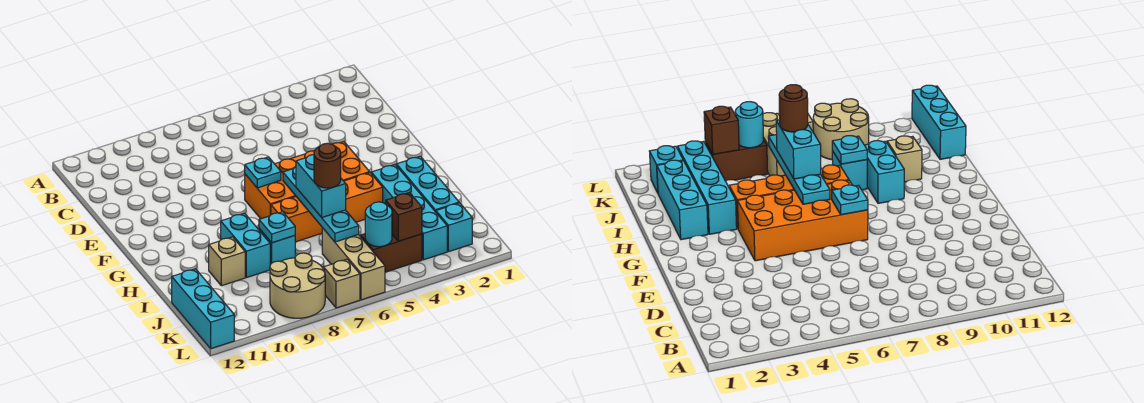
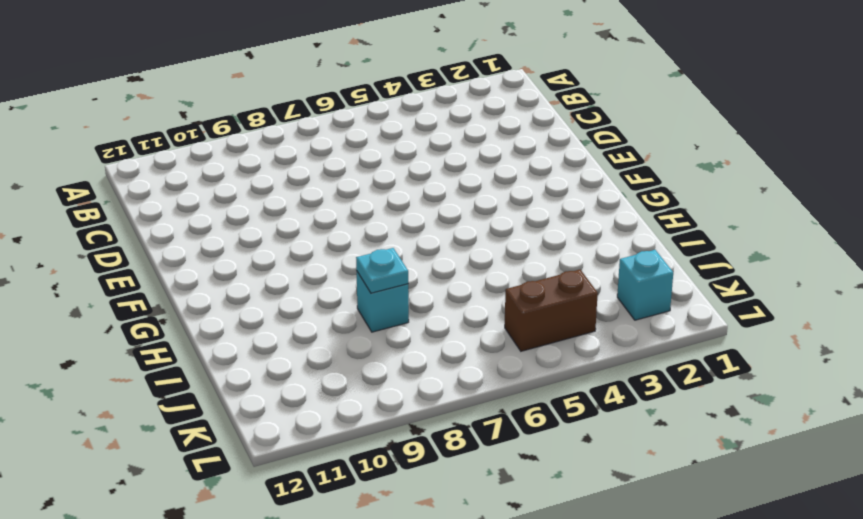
none -> orange 2x4 brick [245,141,370,219]
none -> cyan 1x3 brick [396,156,459,212]
none -> cyan 1x4 brick [371,165,447,260]

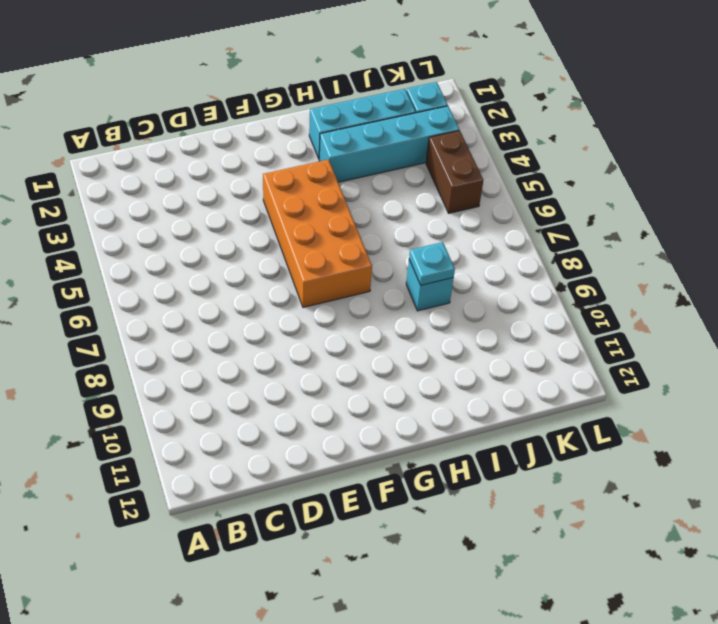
none -> orange 1x4 brick [271,173,383,242]
none -> cyan 1x2 brick [221,213,270,278]
none -> tan 1x1 brick [209,237,245,286]

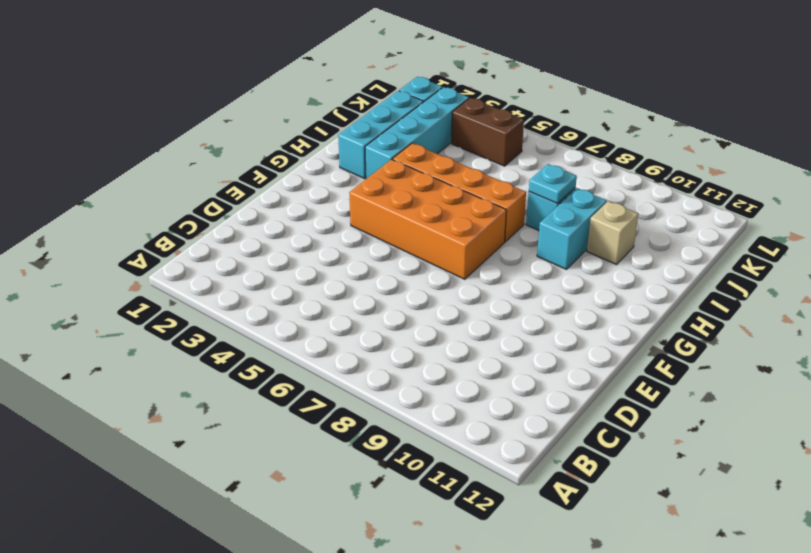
none -> tan 1x3 brick [322,228,385,300]
none -> cyan 1x3 brick [172,269,234,349]
none -> tan 2x2 round brick [270,253,325,318]

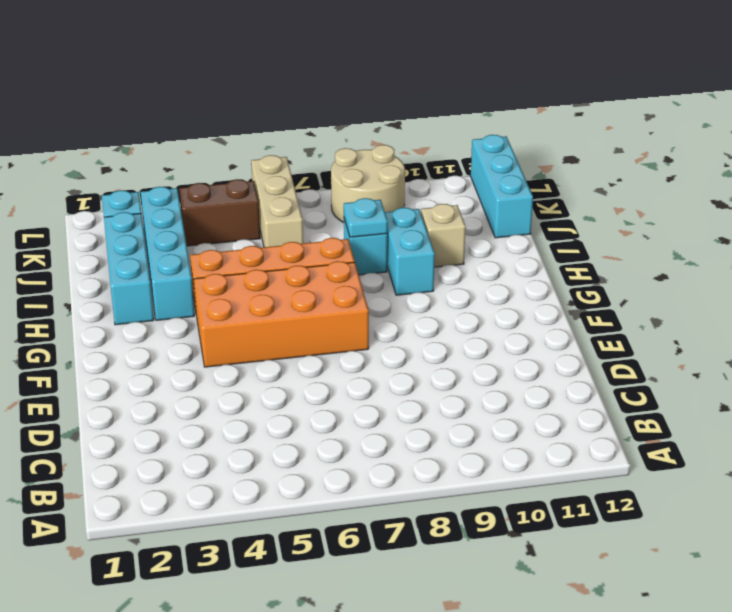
none -> tan 1x1 brick [324,259,360,308]
none -> cyan 1x1 plate [245,157,281,188]
none -> cyan 1x4 plate [283,167,359,242]

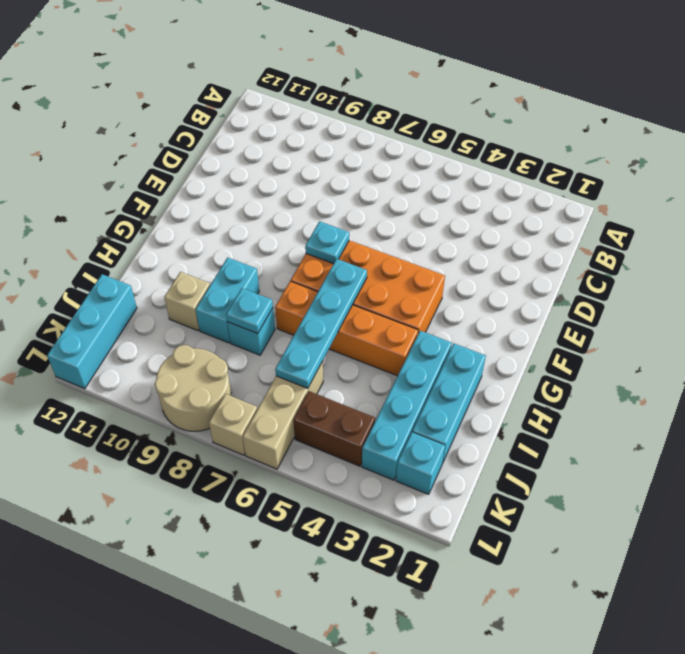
none -> brown 1x1 brick [386,193,422,241]
none -> cyan 1x1 round brick [365,202,392,247]
none -> cyan 1x2 brick [296,155,346,217]

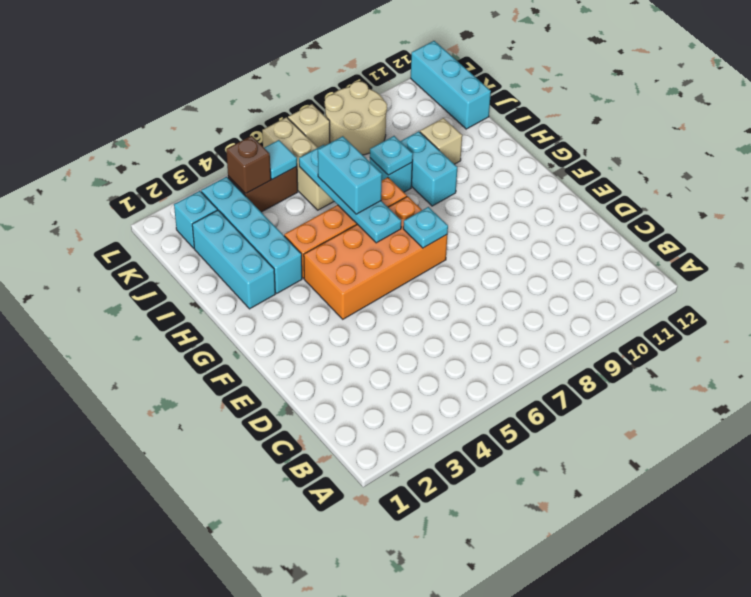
cyan 1x1 tile [264,140,297,179] -> cyan 1x1 round brick [365,202,392,247]
none -> brown 1x1 round brick [314,143,341,188]

